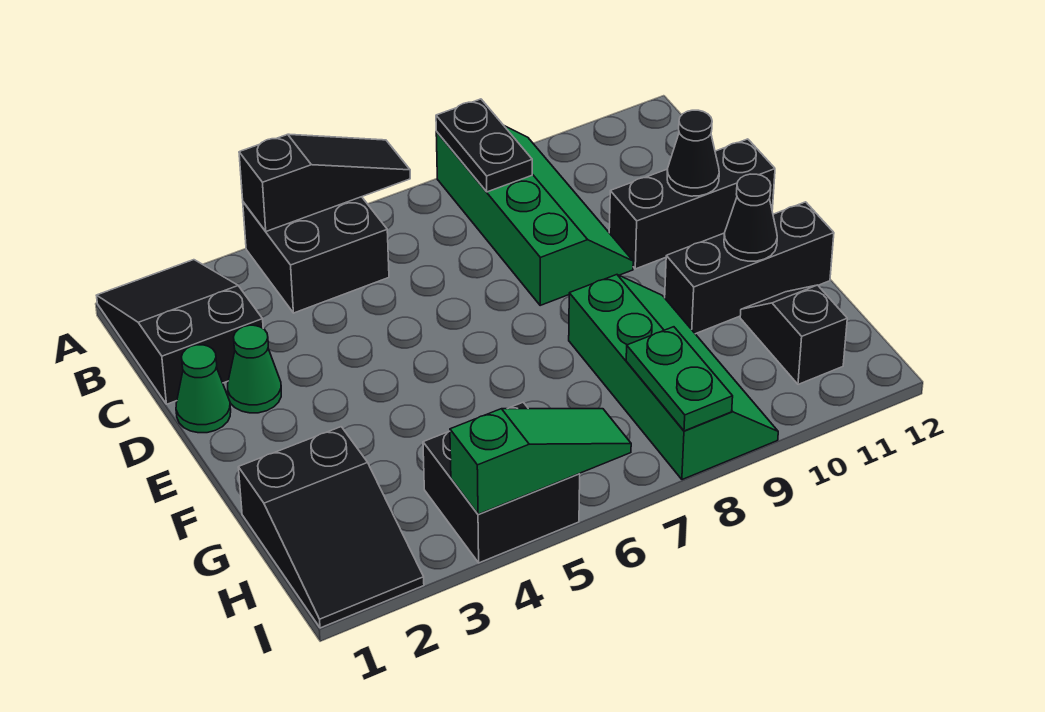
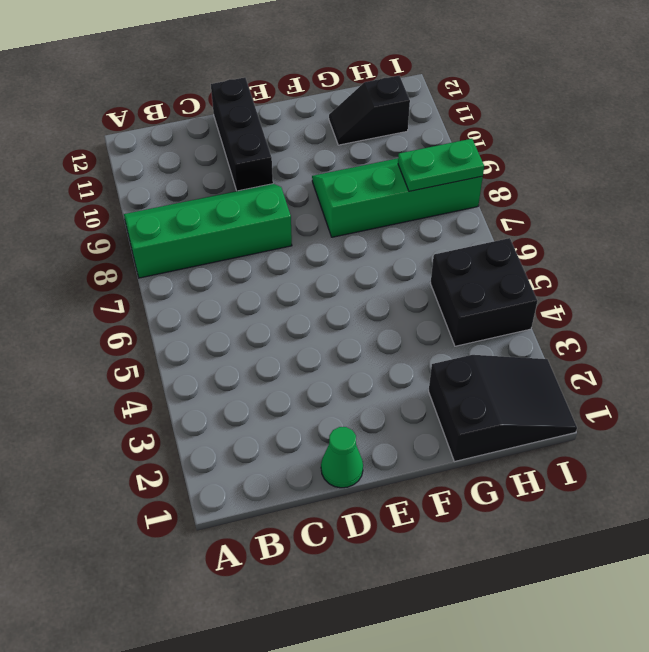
none -> black 2x3 slope [96,260,263,404]
none -> black 2x2 brick [243,197,389,313]
none -> green 1x1 cone [228,325,281,413]

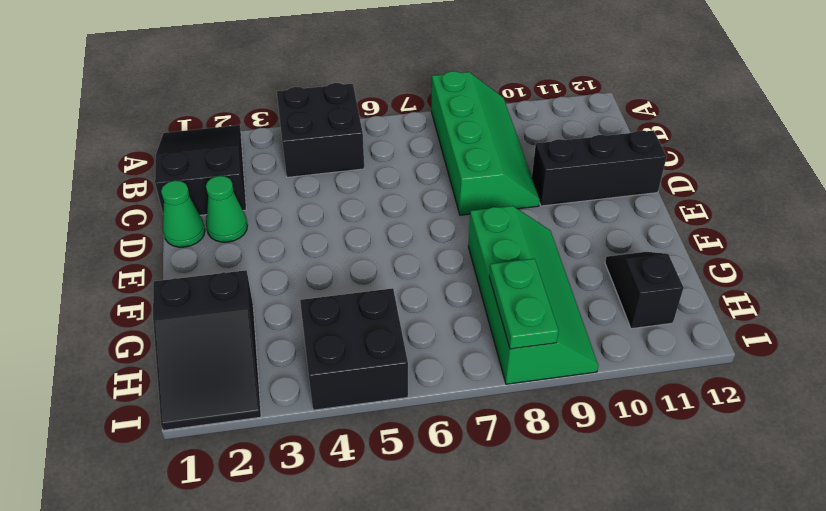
none -> black 1x3 brick [665,202,834,334]
none -> black 1x3 slope [239,134,410,231]
none -> black 1x2 plate [436,99,532,192]

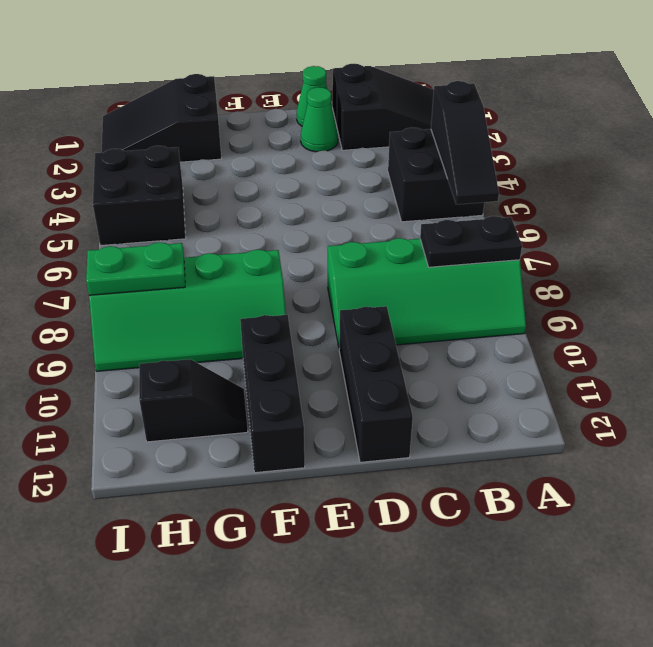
none -> black 1x1 cone [667,110,719,196]
none -> black 1x1 cone [724,174,777,261]
none -> green 1x3 slope [450,409,631,514]

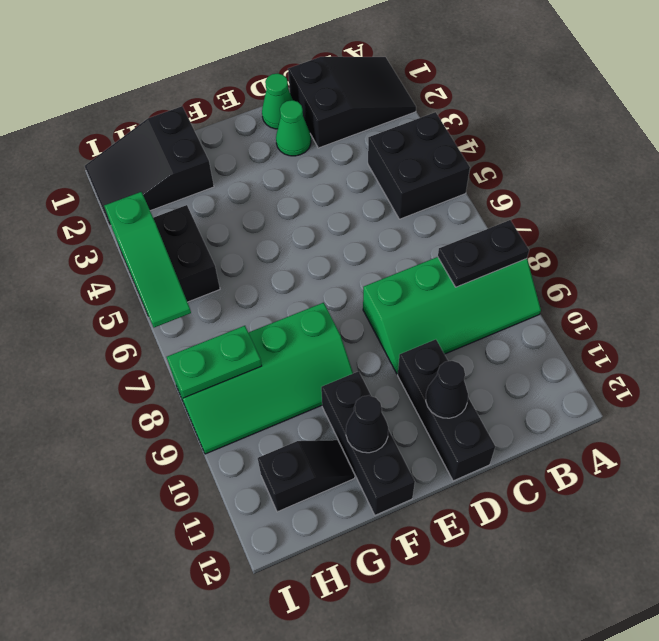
none -> black 1x3 slope [239,134,410,231]

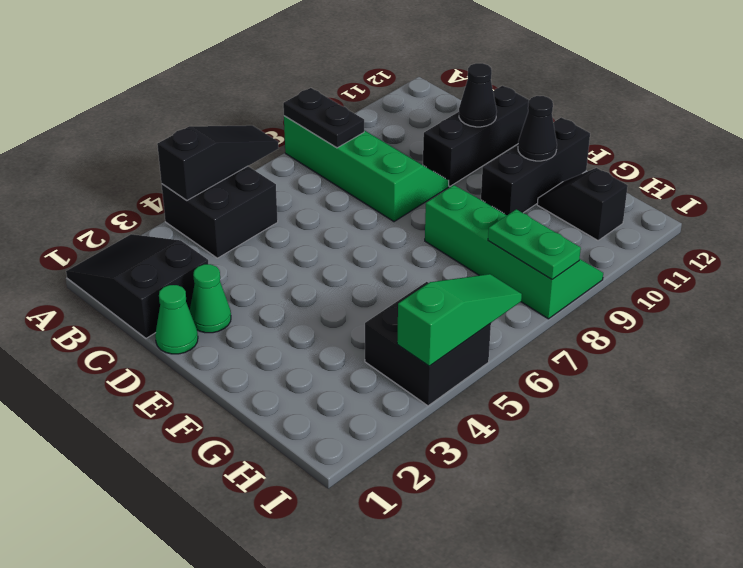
none -> black 2x3 slope [238,427,424,628]

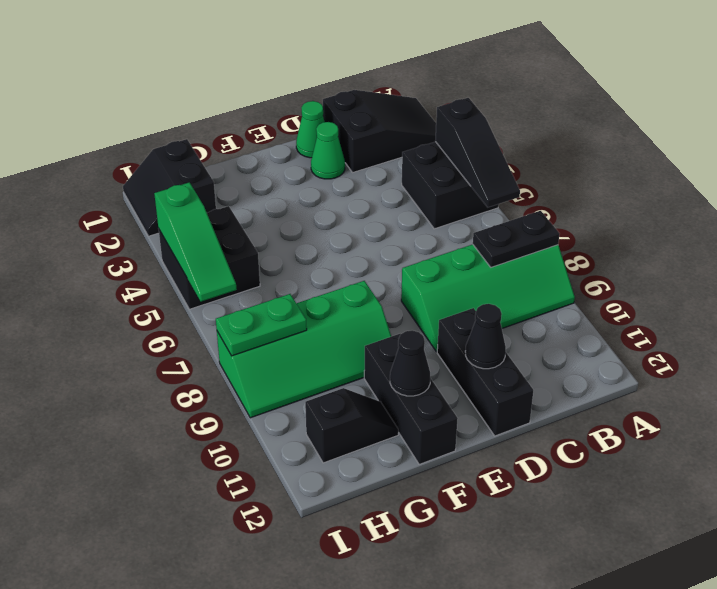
black 2x2 slope [123,139,216,236] -> black 2x3 slope [238,427,424,628]

